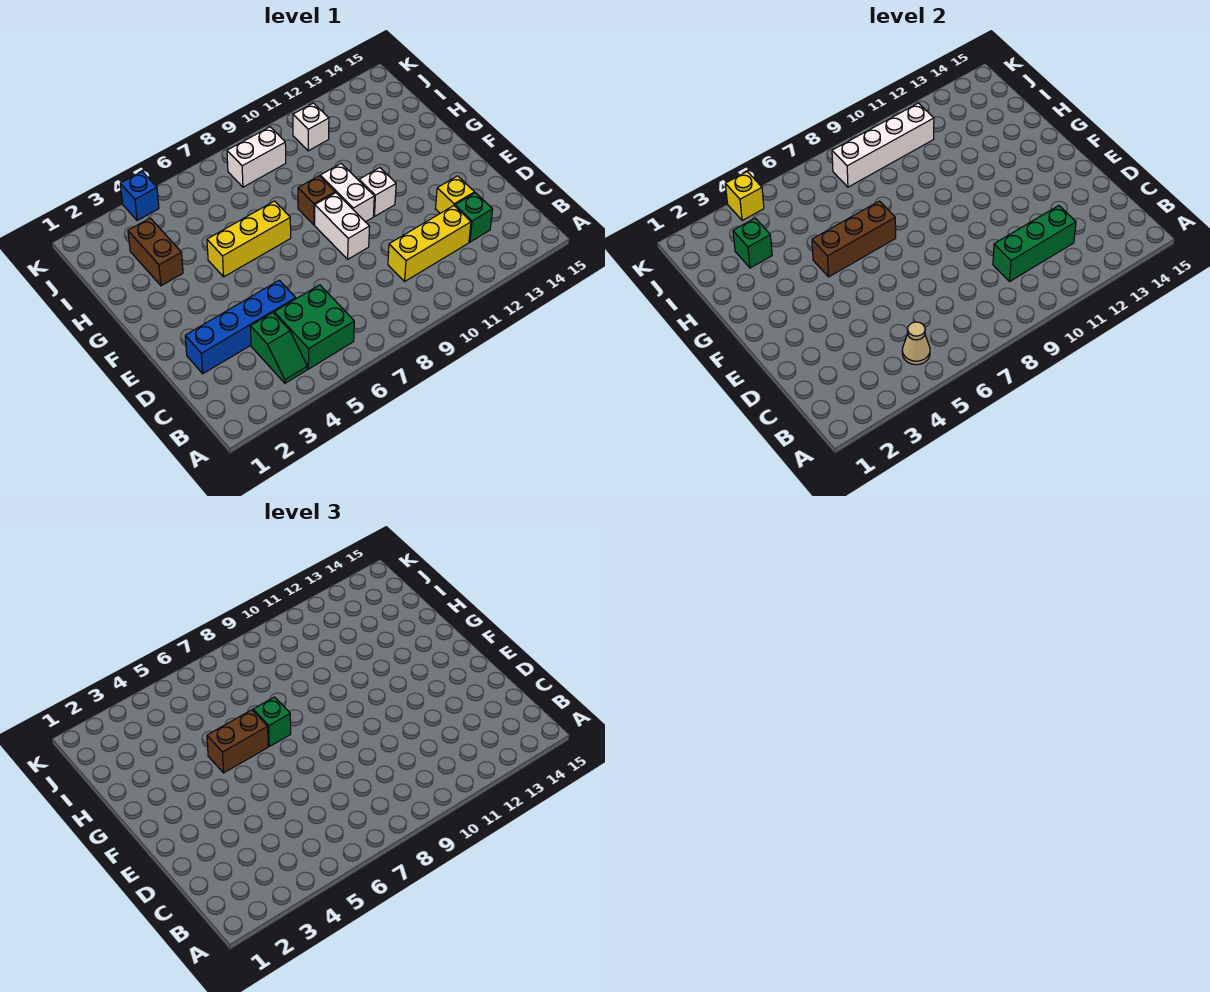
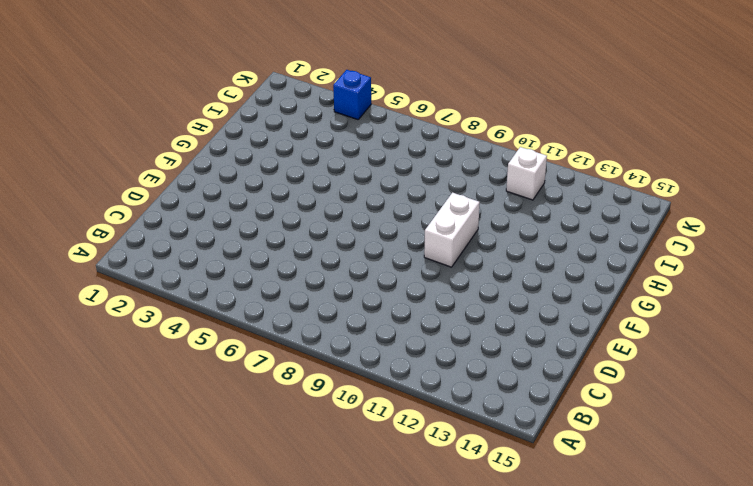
none -> green 1x2 slope [250,313,307,383]
none -> green 2x2 brick [274,285,354,369]
none -> yellow 1x3 brick [388,206,471,281]

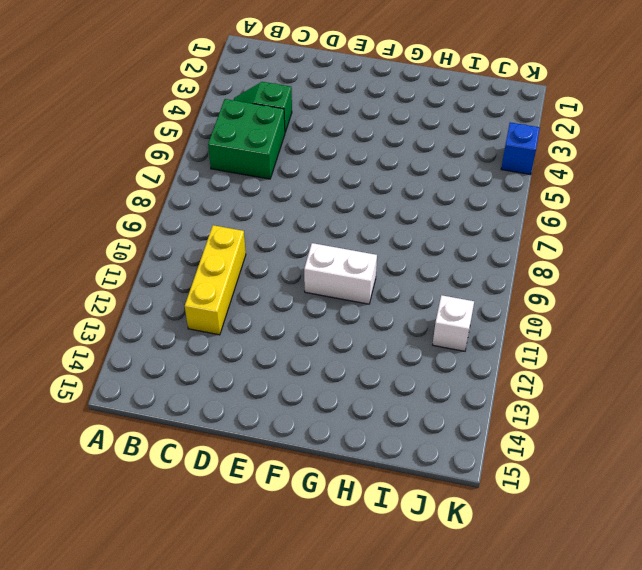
none -> green 1x1 brick [455,193,493,242]
none -> blue 1x4 brick [185,280,296,374]
none -> yellow 1x1 brick [436,176,475,213]

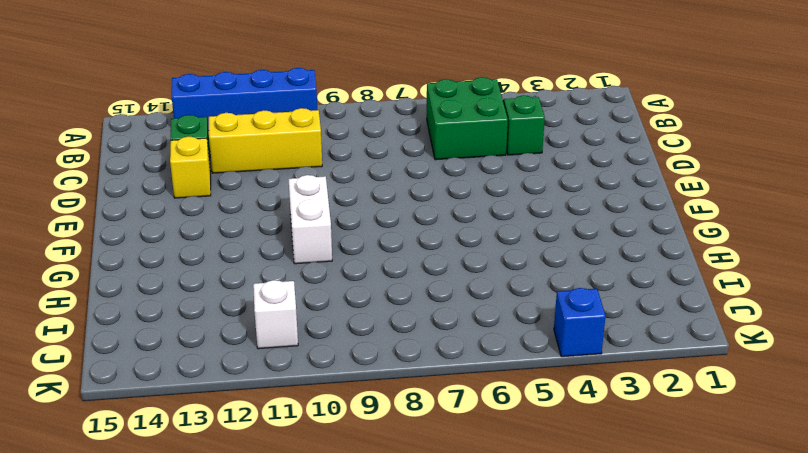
blue 1x4 brick [172,68,317,131] -> blue 1x4 brick moved to [185,280,296,374]
none -> white 1x2 brick [315,193,370,259]
none -> white 1x1 brick [359,168,396,216]
none -> yellow 1x3 brick [207,201,291,277]

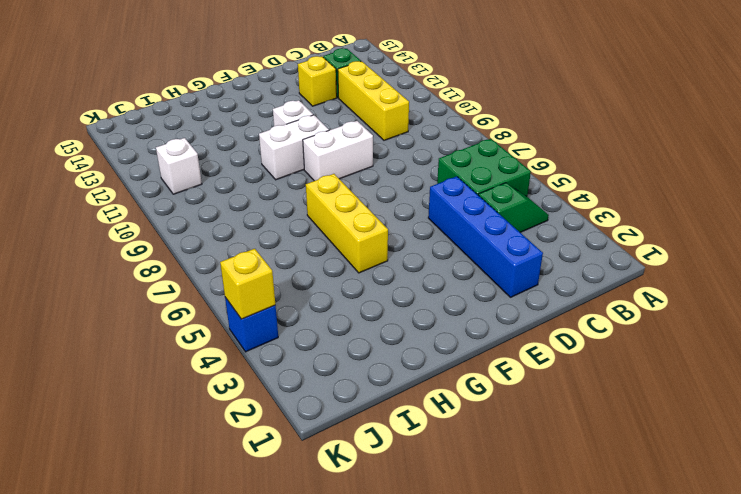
none -> brown 1x1 brick [298,176,335,225]
none -> brown 1x2 brick [128,218,183,286]
none -> white 1x2 brick [227,127,286,187]

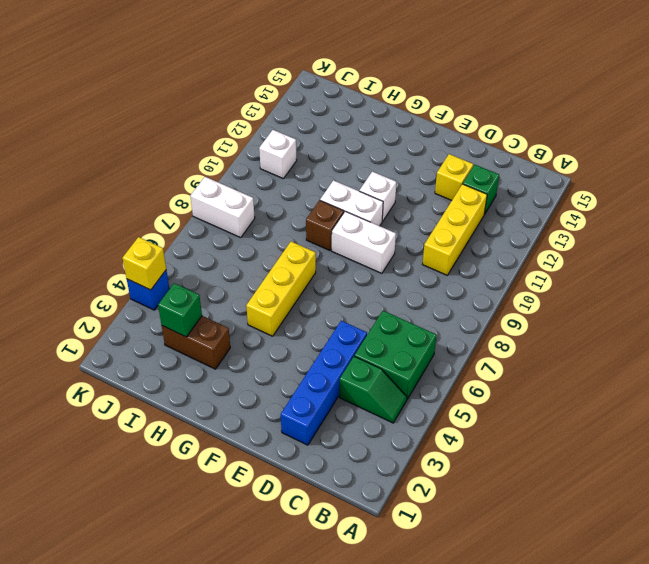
white 1x2 brick [191,177,255,238] -> white 1x2 brick turned to [227,127,286,187]
none -> tan 1x1 cone [902,322,930,365]
none -> green 1x3 brick [993,206,1076,281]
none -> brown 1x3 brick [812,201,896,277]

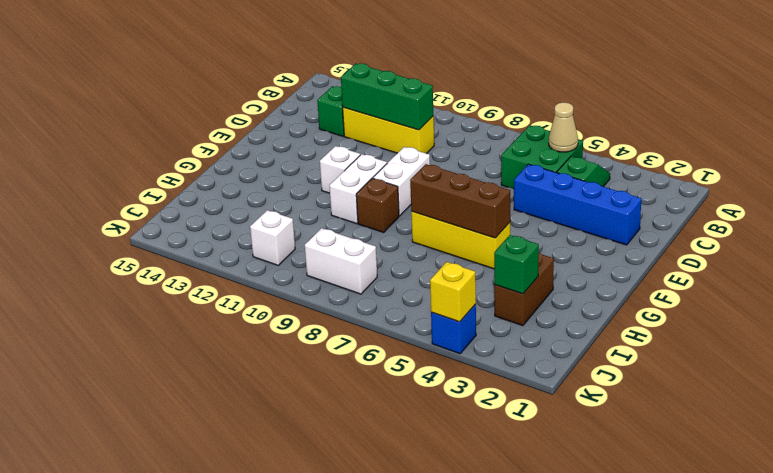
none -> yellow 1x1 brick [436,176,475,213]
none -> white 1x4 brick [832,103,934,187]
none -> brown 1x2 brick [207,710,268,773]

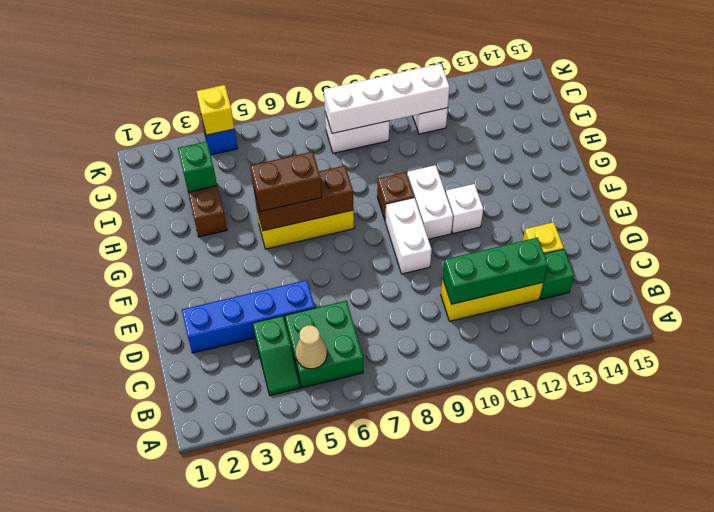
none -> green 1x1 brick [253,697,291,746]

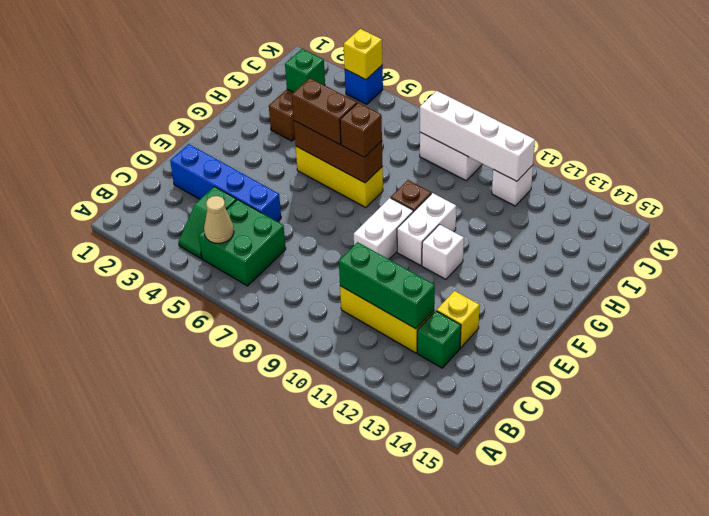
brown 1x1 brick [340,103,382,157] -> green 1x1 brick [253,697,291,746]

